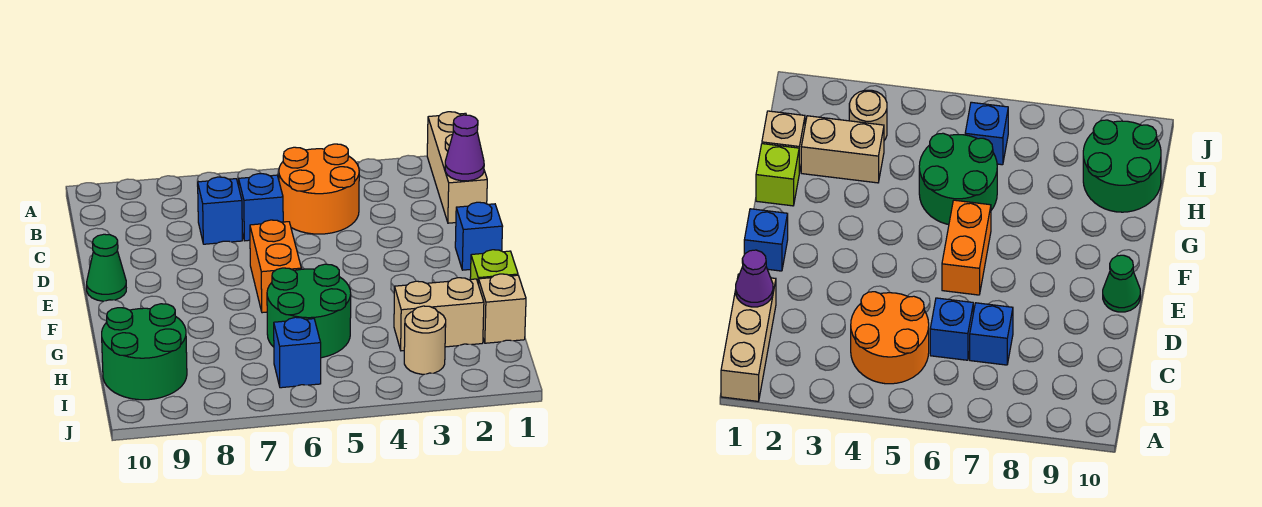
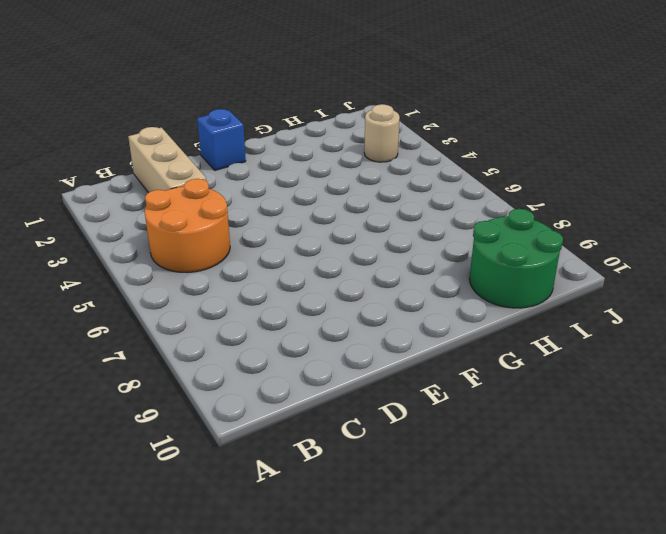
tan 1x3 brick [128,127,206,193] -> tan 1x3 brick turned to [427,112,487,223]
none -> blue 1x1 brick [239,174,283,241]
none -> blue 1x1 brick [198,177,242,244]
none -> orange 1x2 brick [250,220,301,313]

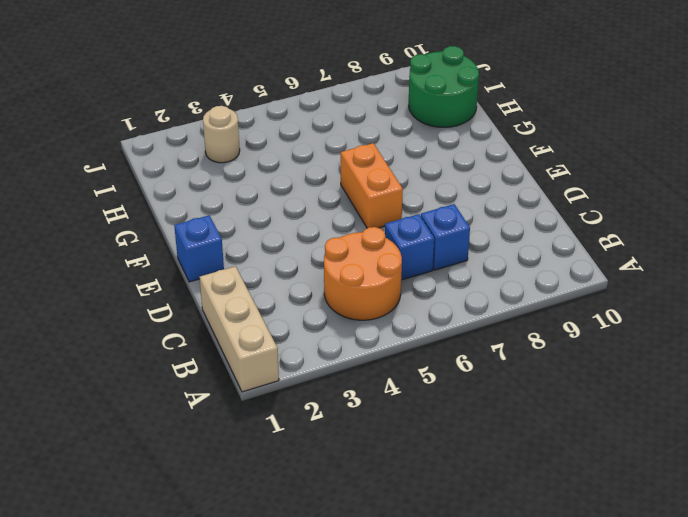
none -> green 1x1 cone [87,234,126,301]
none -> lime 1x1 brick [470,250,518,283]
none -> green 2x2 round brick [267,264,351,358]

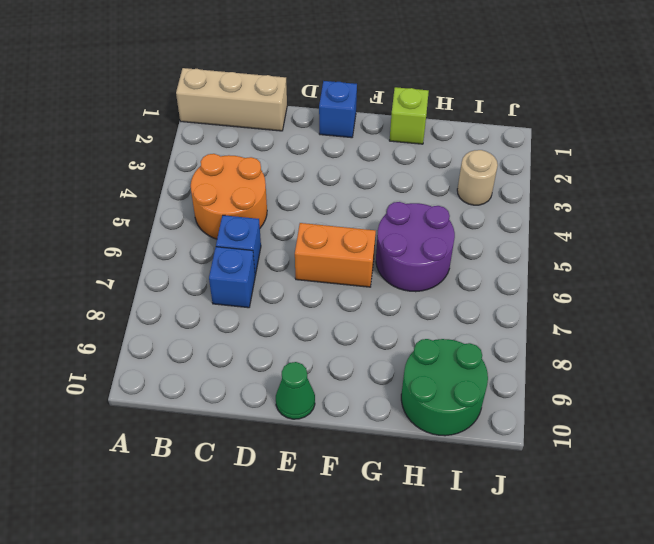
purple 2x2 round brick [376,202,455,292] -> green 2x2 round brick [267,264,351,358]
none -> tan 1x1 brick [478,274,526,343]
none -> tan 1x2 brick [394,278,484,351]
none -> blue 1x1 brick [274,317,321,388]

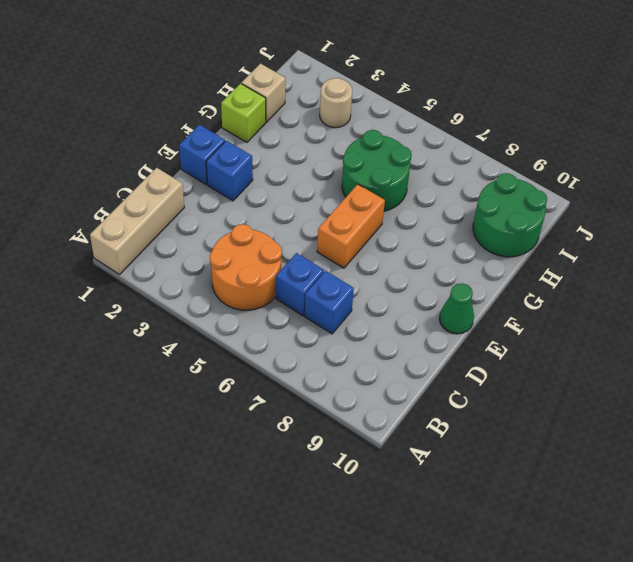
blue 1x1 brick [206,141,253,201] -> blue 1x1 brick moved to [274,317,321,388]
none -> tan 1x2 brick [394,278,484,351]
none -> purple 1x1 cone [445,115,484,181]

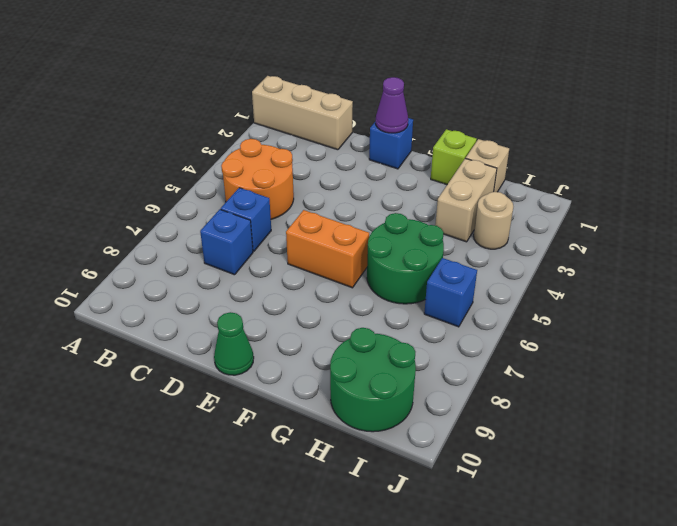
purple 1x1 cone [376,77,408,133] -> purple 1x1 cone moved to [445,115,484,181]

